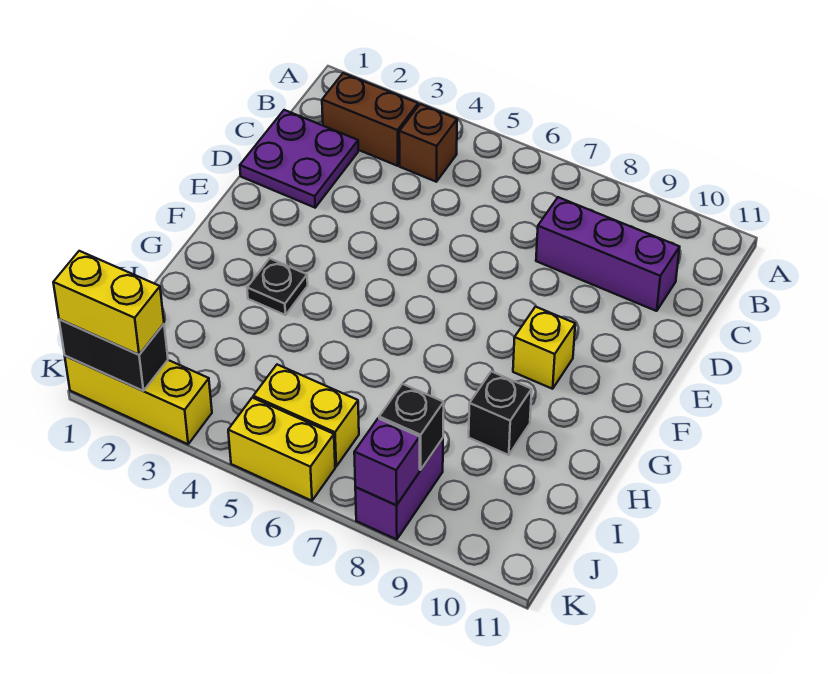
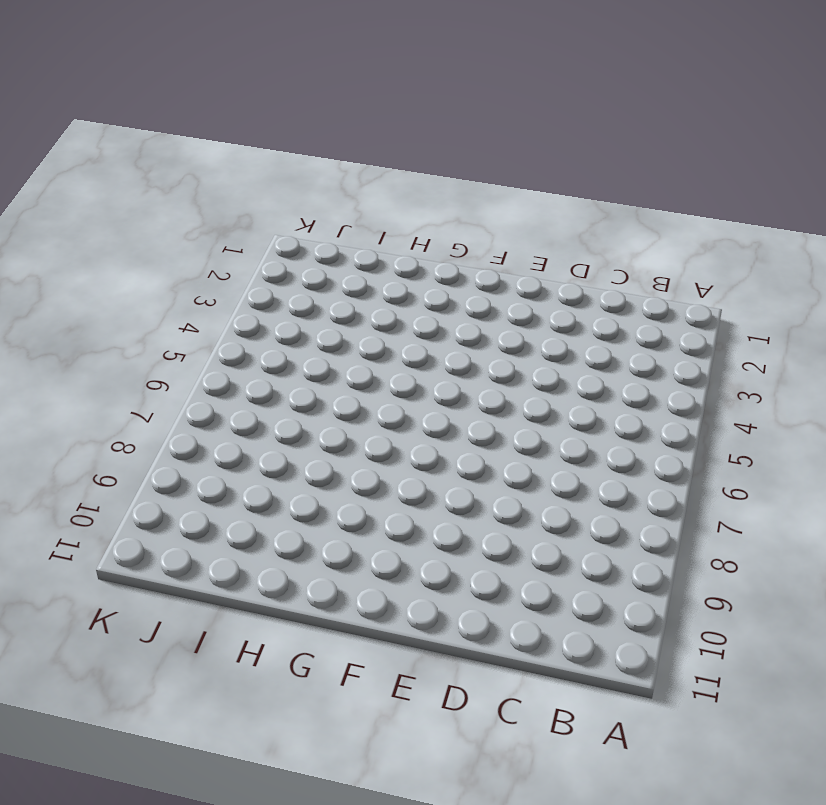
none -> brown 1x2 brick [322,73,418,166]
none -> brown 1x1 brick [399,104,457,182]
none -> purple 2x2 plate [240,110,358,208]

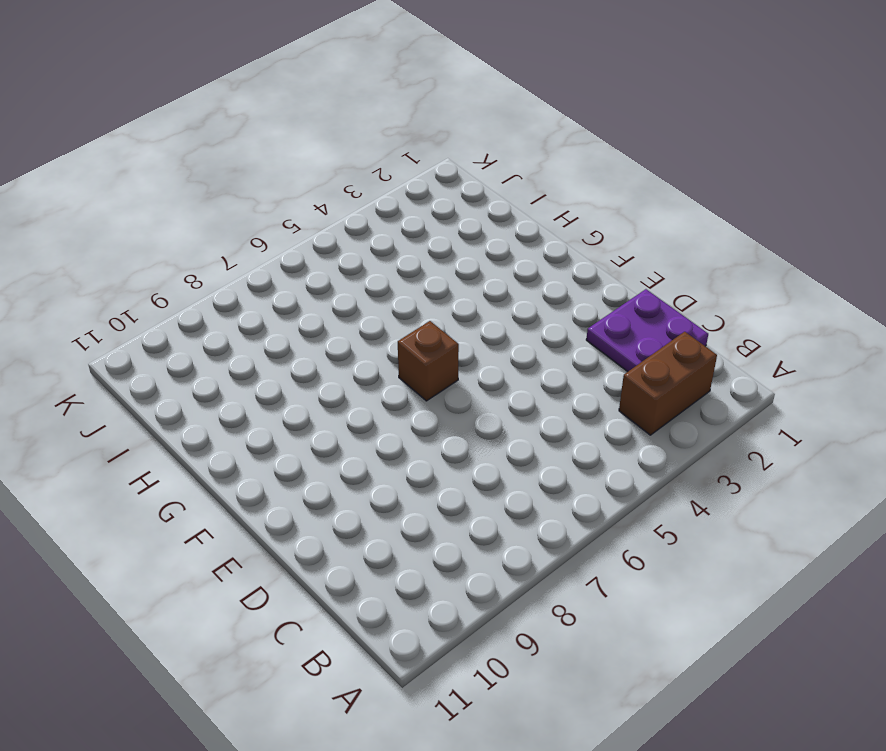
brown 1x1 brick [398,321,459,401] -> brown 1x1 brick moved to [399,104,457,182]
none -> purple 1x3 brick [536,197,680,311]
none -> yellow 1x1 brick [513,307,575,389]
none -> black 1x1 plate [247,259,308,315]

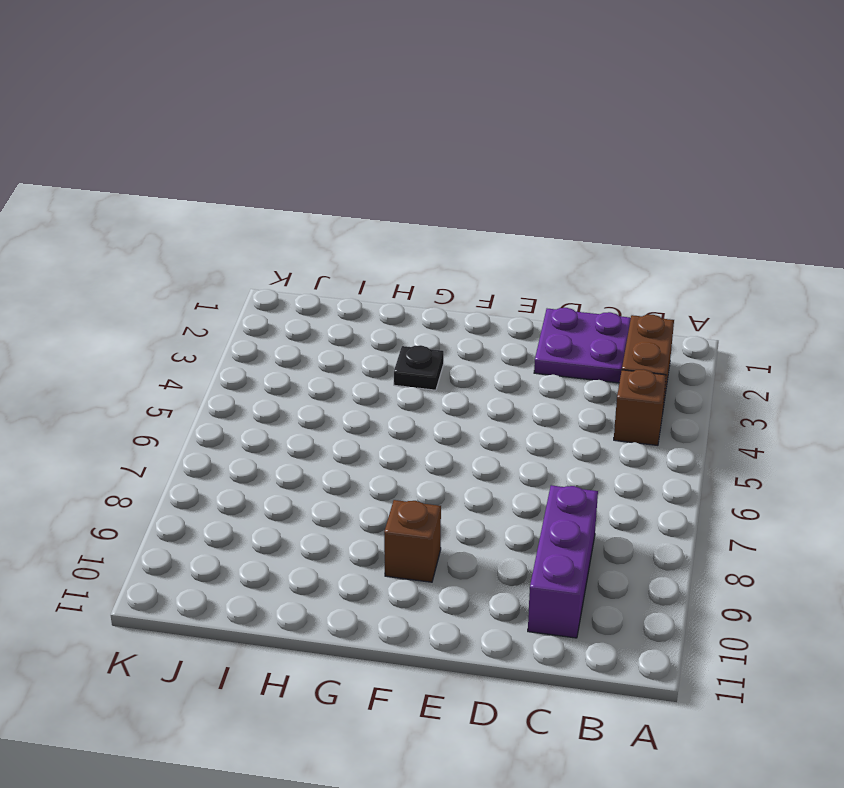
brown 1x1 brick [384,500,441,582] -> yellow 1x1 brick [513,307,575,389]
none -> black 1x1 brick [469,371,532,455]
none -> yellow 1x2 brick [253,365,359,466]
none -> purple 1x2 brick [355,438,443,539]

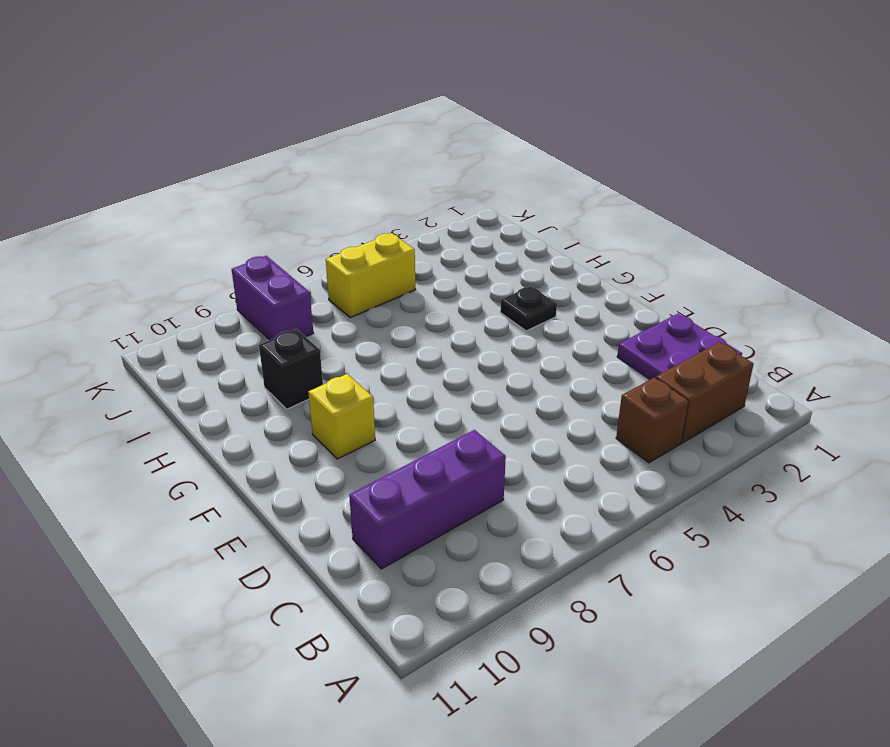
none -> yellow 1x3 brick [65,356,212,444]
none -> yellow 1x2 brick [228,398,335,501]
none -> black 1x1 brick [379,384,444,470]

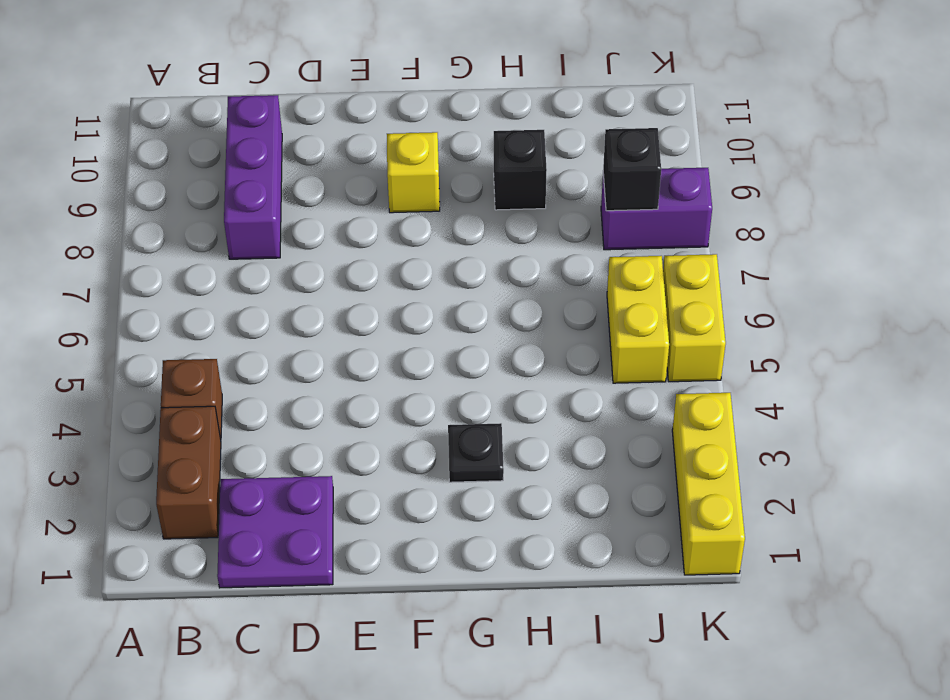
none -> black 1x2 brick [59,319,168,391]
none -> purple 1x1 brick [354,418,420,505]
none -> yellow 1x2 brick [53,251,164,355]

